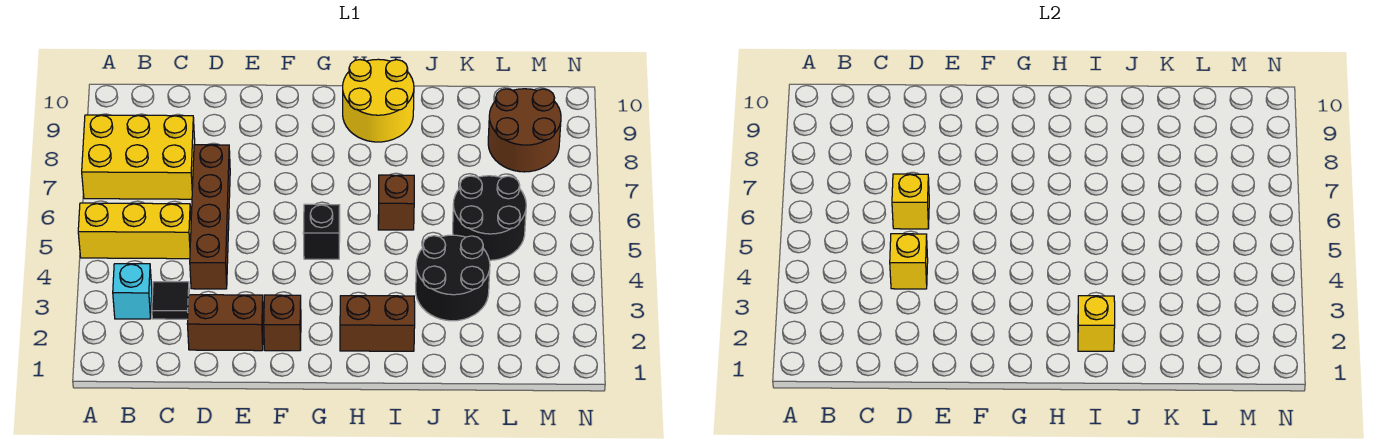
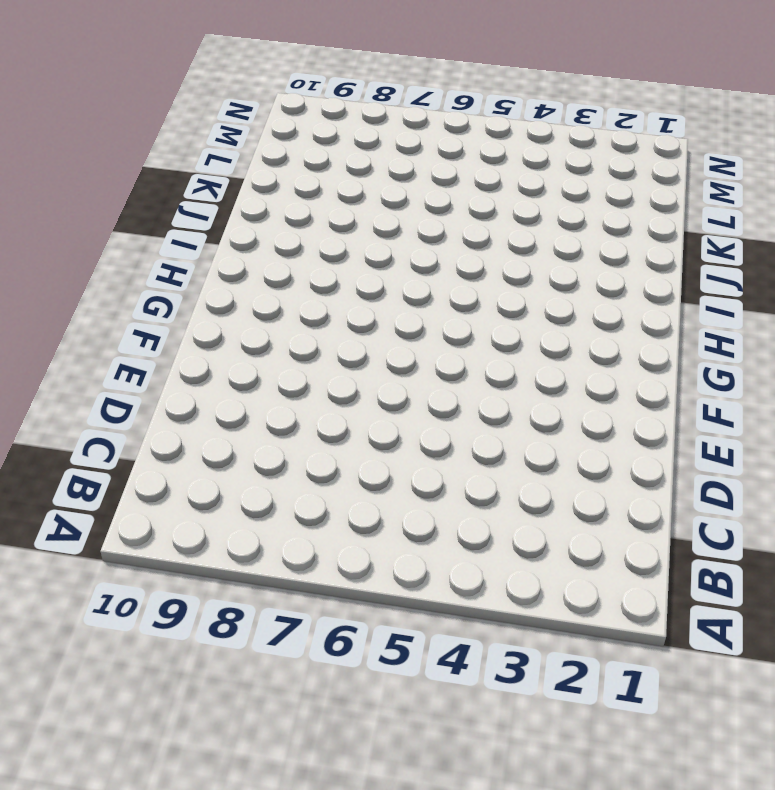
none -> yellow 1x3 brick [78,203,191,259]
none -> yellow 2x3 brick [82,115,195,199]
none -> cyan 1x1 brick [113,264,152,319]

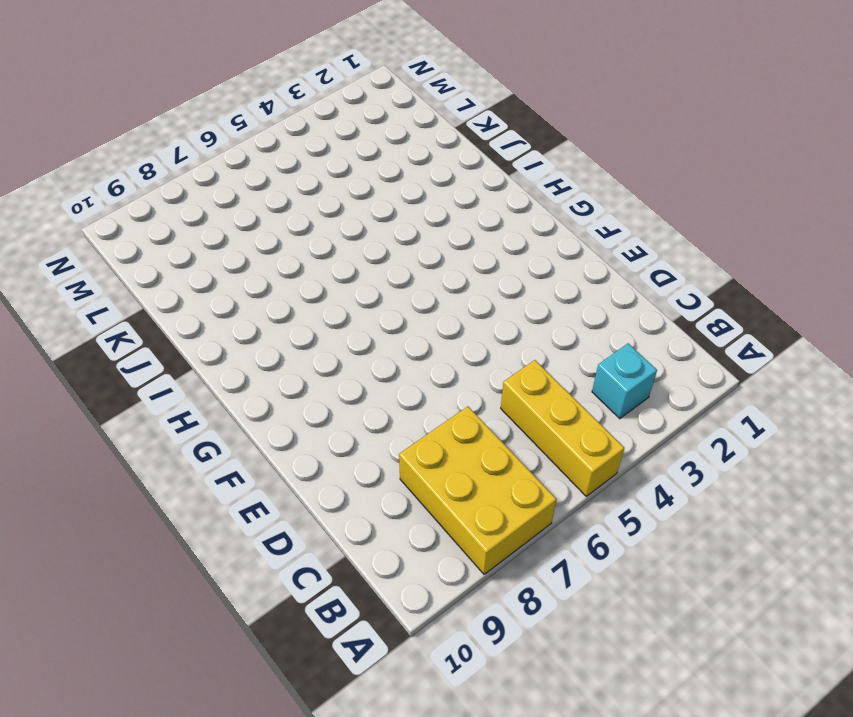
none -> black 1x1 tile [152,282,189,319]
none -> brown 1x2 brick [187,295,263,351]
none -> brown 1x4 brick [190,145,230,289]

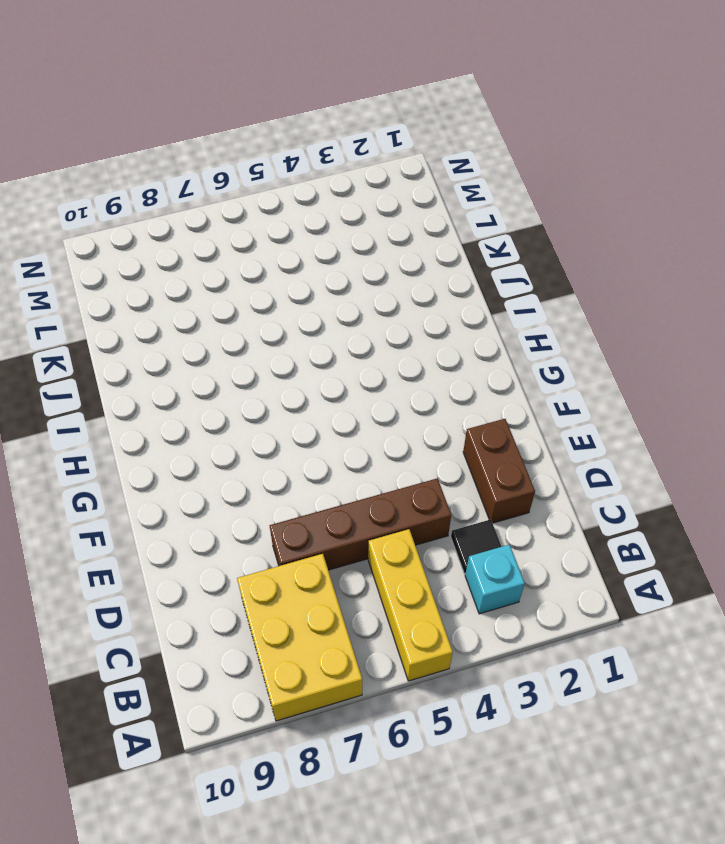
none -> brown 1x1 brick [264,295,301,351]
none -> black 1x1 brick [303,204,340,259]
none -> brown 1x2 brick [340,296,415,351]

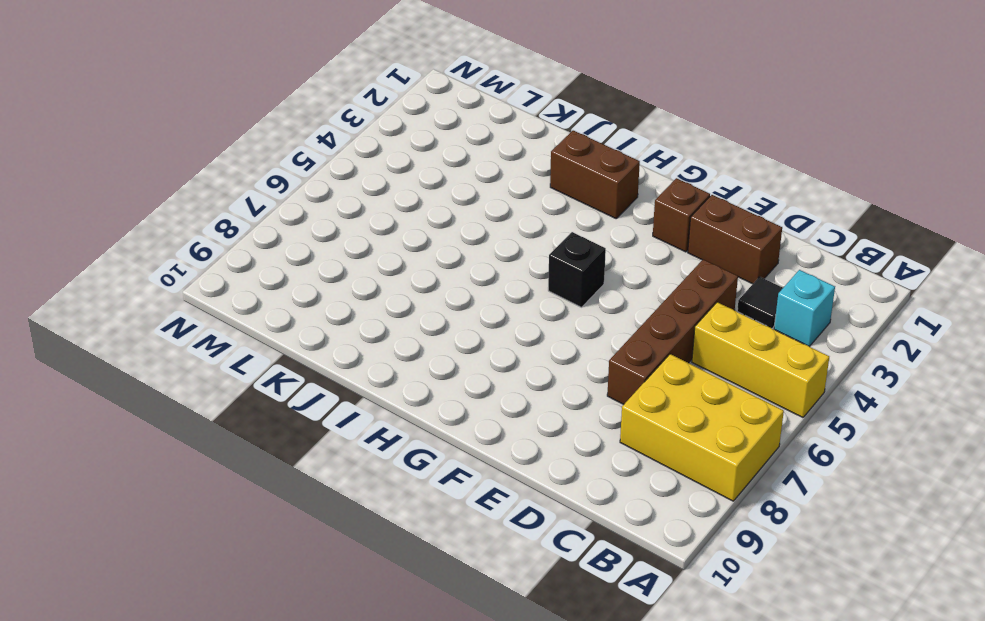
none -> yellow 2x2 round brick [343,59,414,142]
none -> brown 1x1 brick [378,175,414,230]
none -> black 2x2 round brick [416,235,490,321]

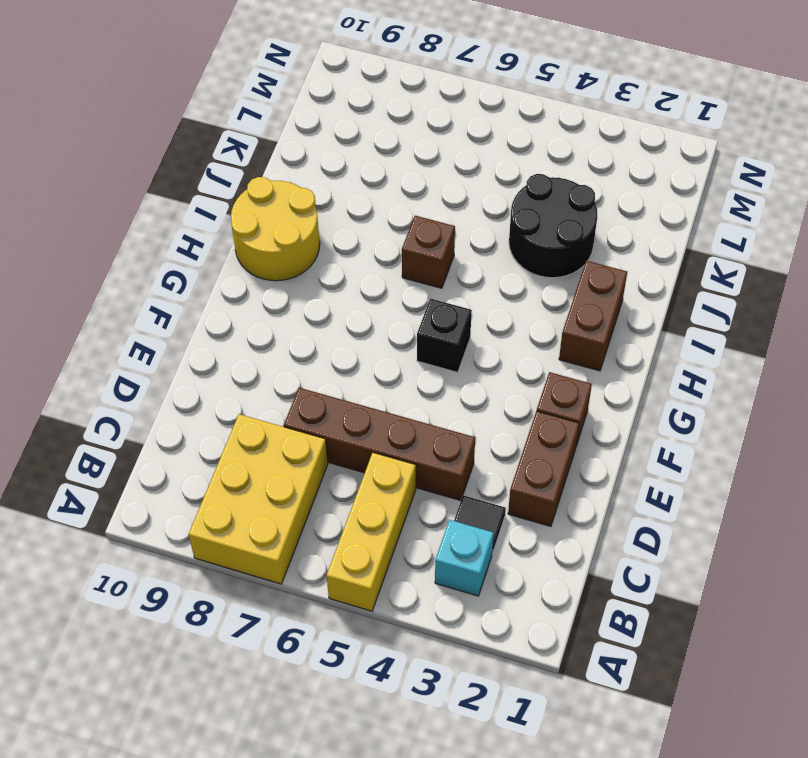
none -> black 2x2 round brick [453,176,526,260]
none -> brown 2x2 round brick [488,89,561,172]
none -> yellow 1x1 brick [890,234,928,289]

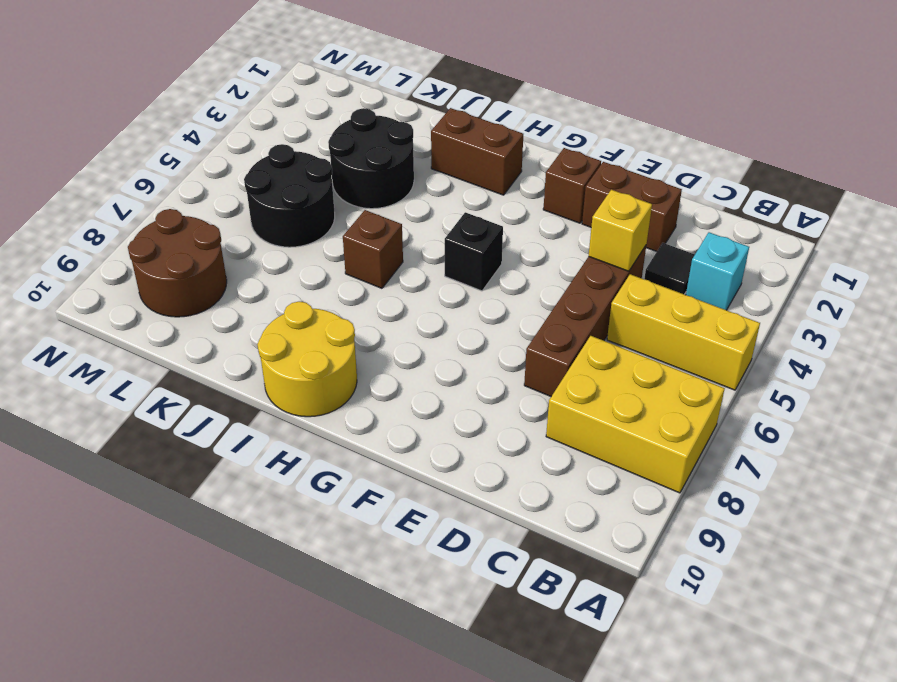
none -> yellow 1x1 brick [892,174,929,229]
none -> yellow 1x1 brick [1078,296,1115,351]

